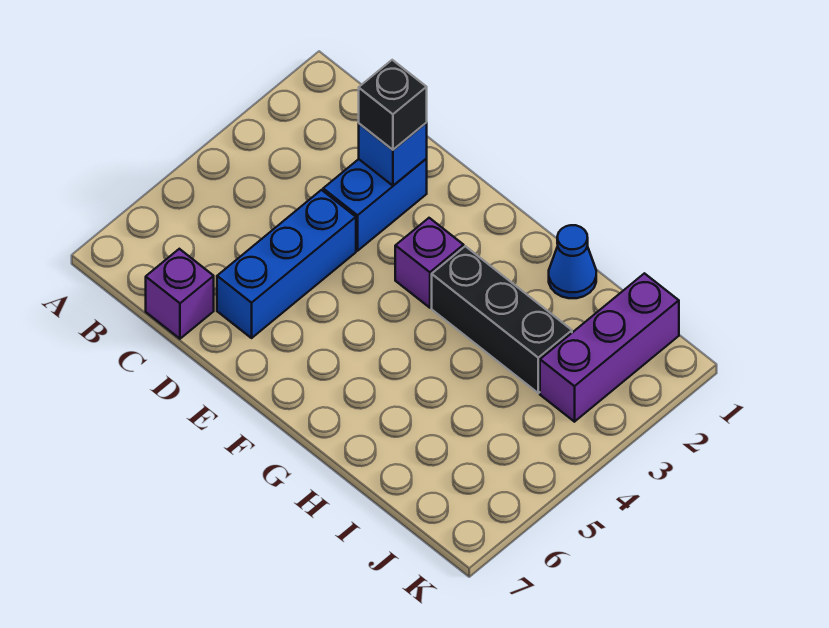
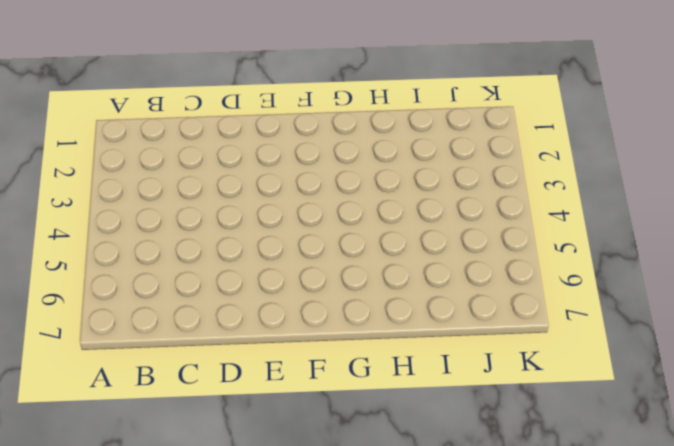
none -> purple 1x1 brick [146,249,214,339]
none -> blue 1x2 brick [323,159,427,251]

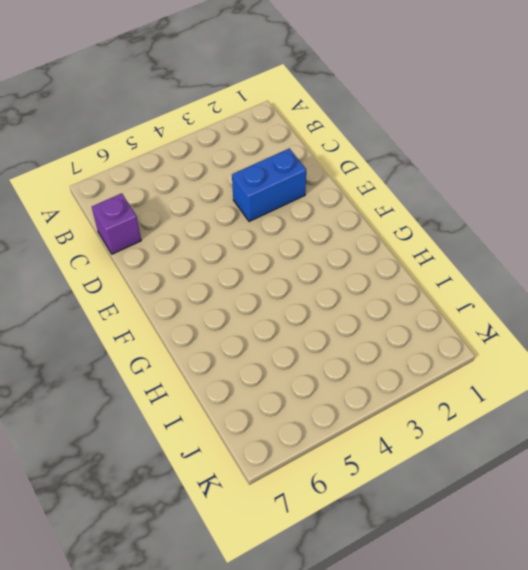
none -> blue 1x3 brick [217,190,356,338]
none -> purple 1x1 brick [395,218,464,308]

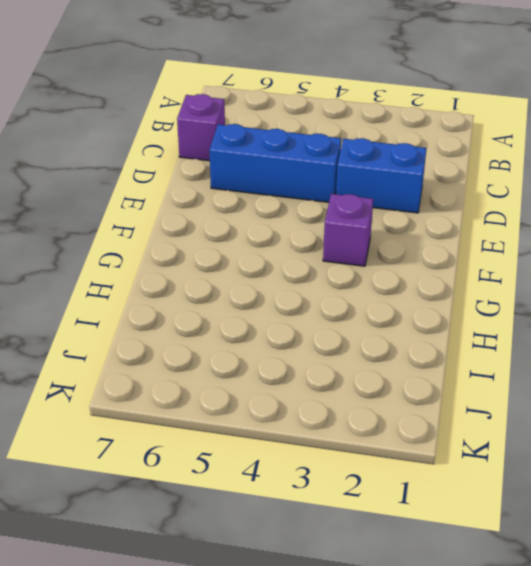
none -> black 1x3 brick [432,246,572,393]
none -> blue 1x1 cone [549,225,596,298]

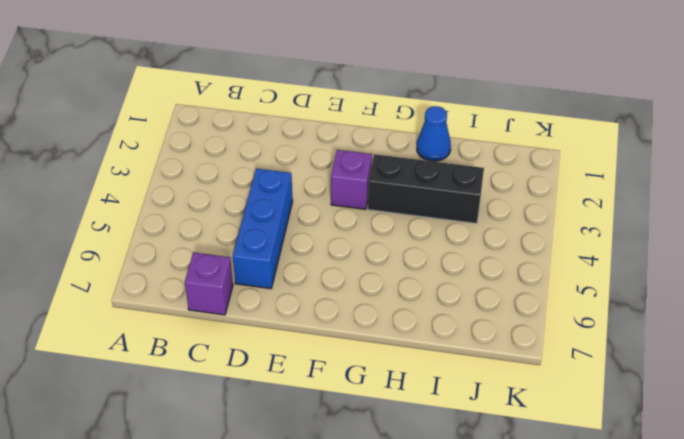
none -> blue 1x2 brick [323,159,427,251]
none -> purple 1x3 brick [540,273,679,422]

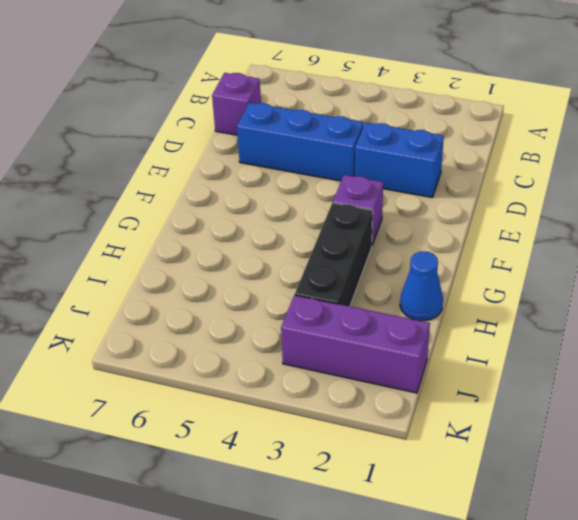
none -> blue 1x1 brick [359,123,427,186]
none -> black 1x1 brick [359,60,427,150]

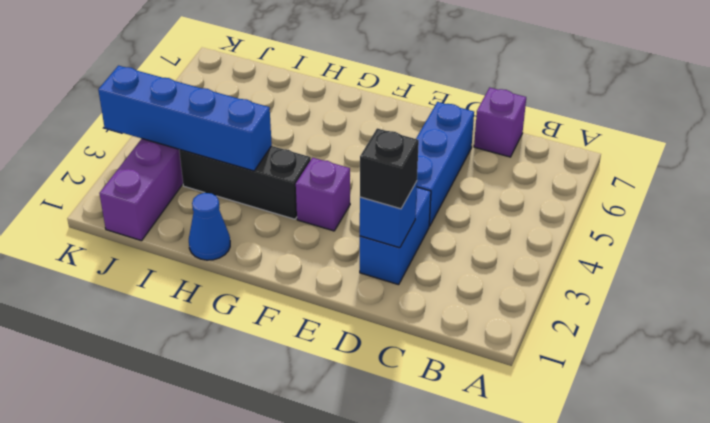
blue 1x4 brick [98,66,272,171] -> none

